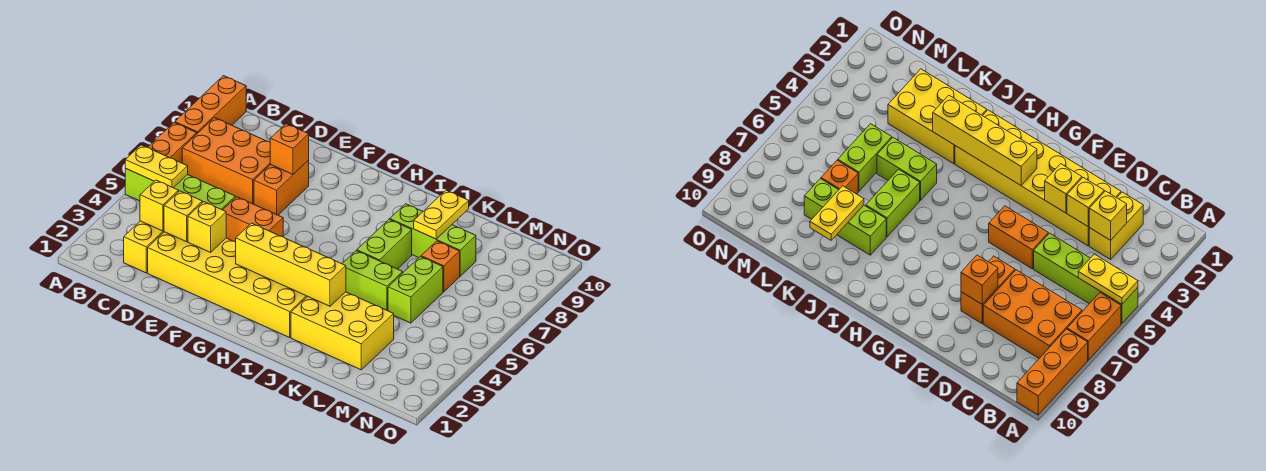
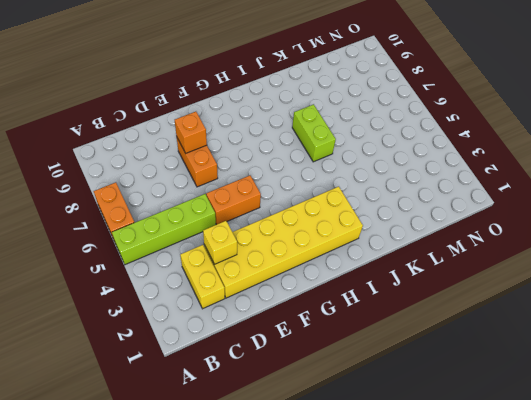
none -> orange 1x3 brick [175,76,246,133]
none -> orange 2x3 brick [182,118,270,204]
none -> yellow 2x3 brick [291,292,394,370]

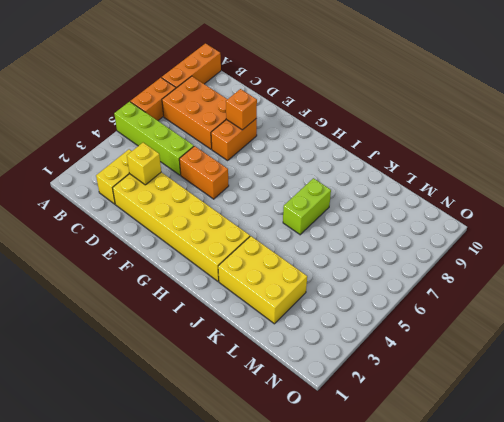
none -> lime 1x2 brick [342,251,403,311]
none -> lime 1x3 brick [390,204,476,276]
none -> lime 1x2 brick [388,257,443,323]

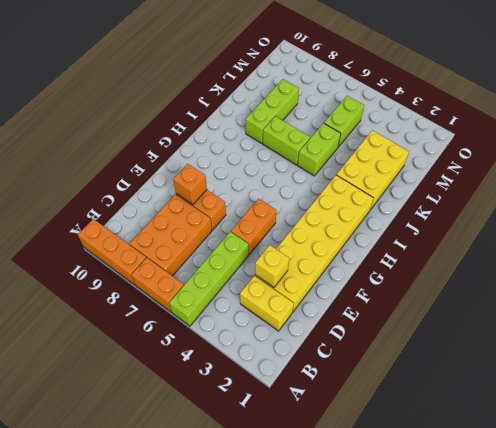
lime 1x2 brick [324,96,364,147] -> lime 1x2 brick turned to [388,257,443,323]
none -> orange 1x1 brick [421,241,460,292]
none -> yellow 1x2 plate [125,145,188,188]
none -> yellow 1x1 brick [140,180,179,231]

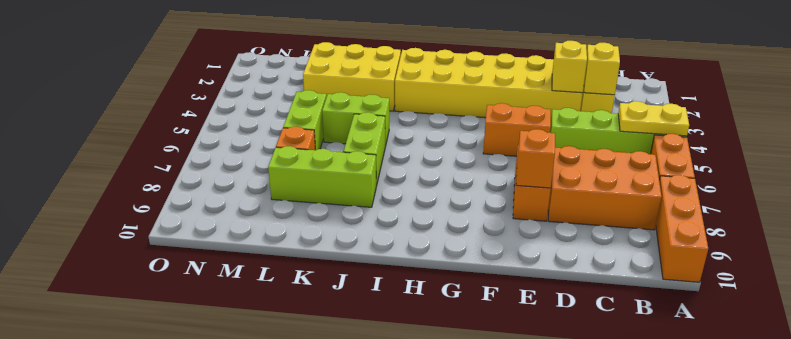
none -> yellow 1x1 brick [188,202,226,252]
none -> yellow 1x4 brick [236,223,346,306]
none -> yellow 1x2 plate [414,190,469,239]

